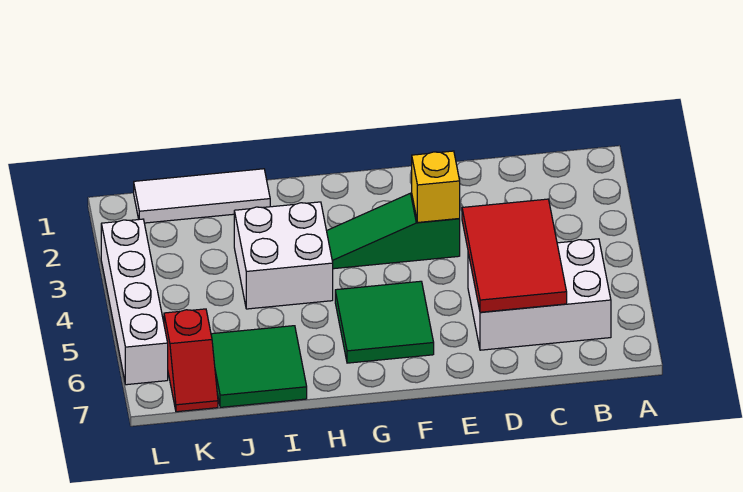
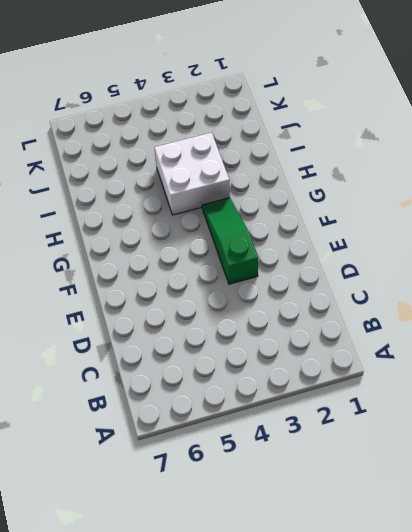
none -> white 2x3 brick [468,239,611,350]
none -> green 2x2 tile [335,281,434,363]

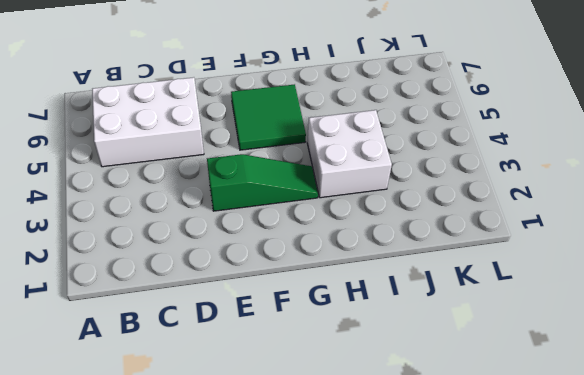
none -> white 1x3 tile [134,169,270,223]
none -> green 2x2 tile [211,326,307,407]

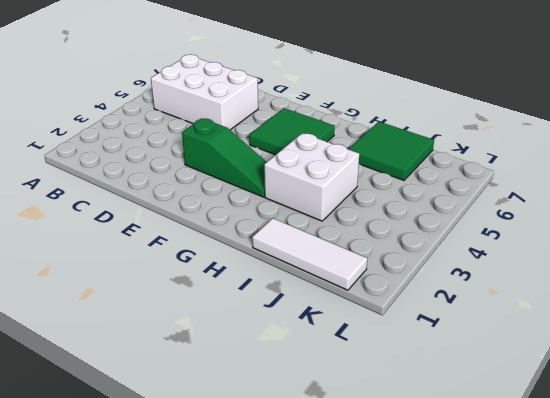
none -> red 1x2 slope [164,309,218,412]
none -> white 1x4 brick [101,219,168,385]

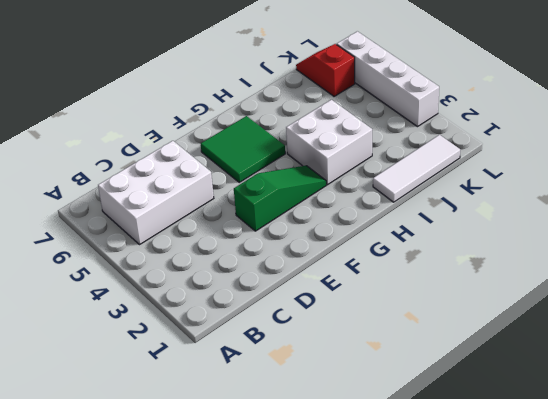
none -> green 2x2 tile [211,326,307,407]
none -> red 2x3 tile [462,199,567,312]

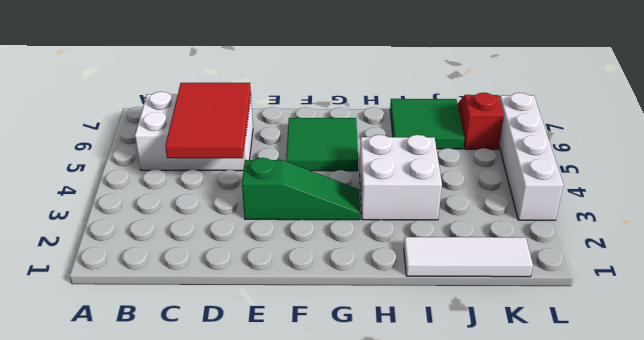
none -> yellow 1x1 brick [412,151,460,222]

